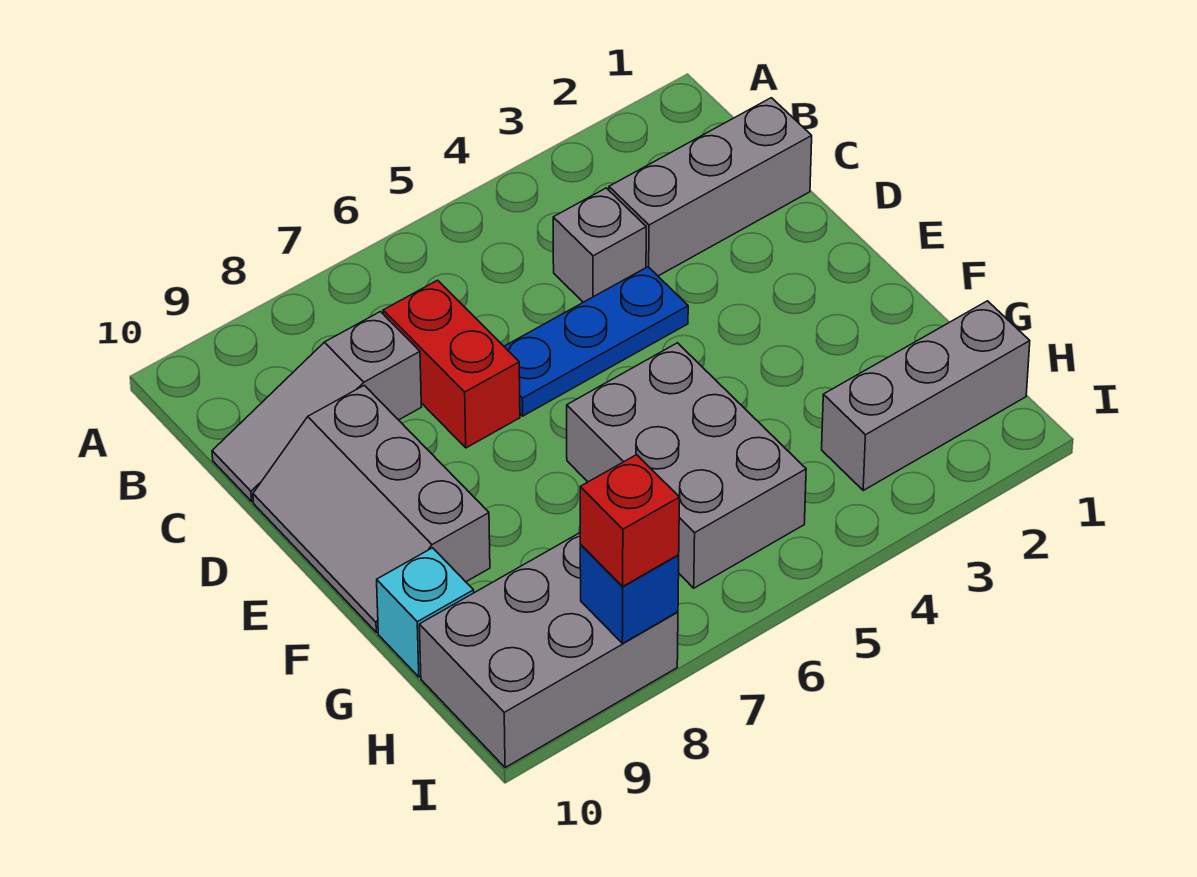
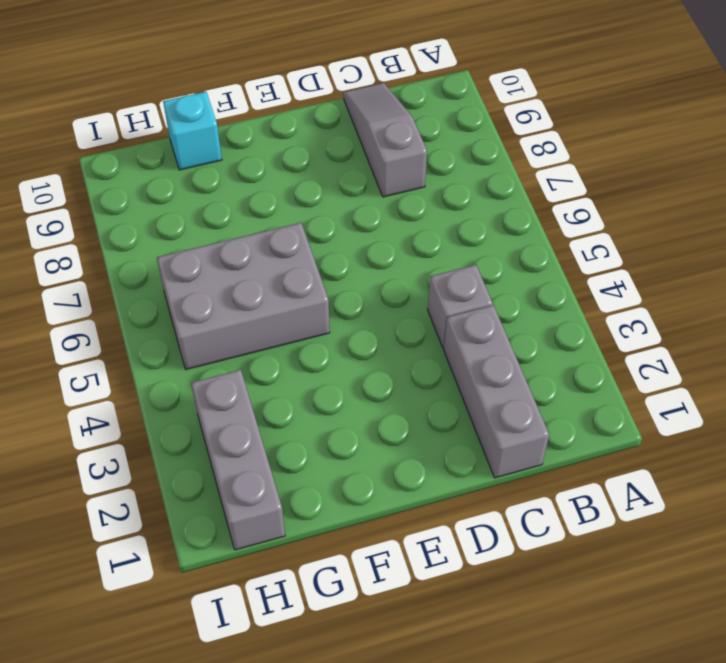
none -> red 1x2 brick [383,280,520,448]
none -> blue 1x3 plate [504,267,688,416]
none -> grey 2x3 slope [253,385,490,632]

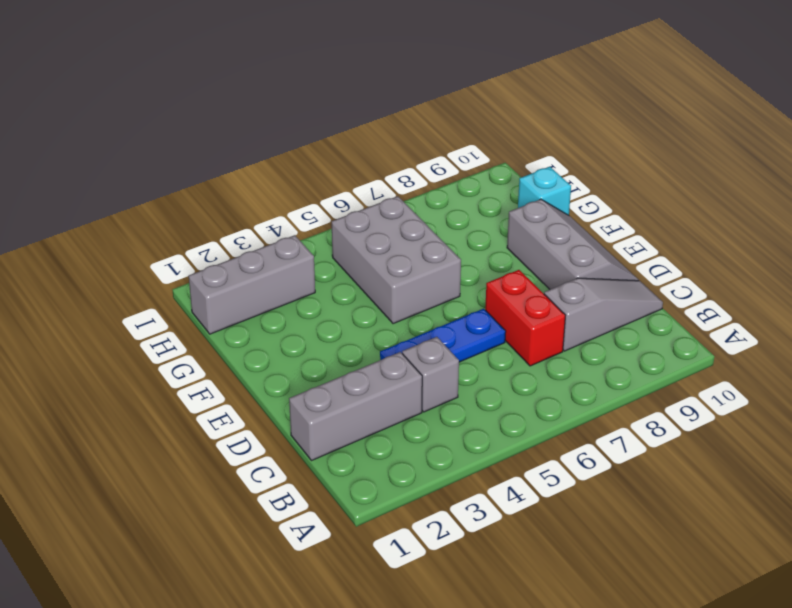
none -> grey 2x3 brick [419,533,678,768]
none -> blue 1x1 brick [580,545,679,644]
none -> red 1x1 brick [580,455,679,587]

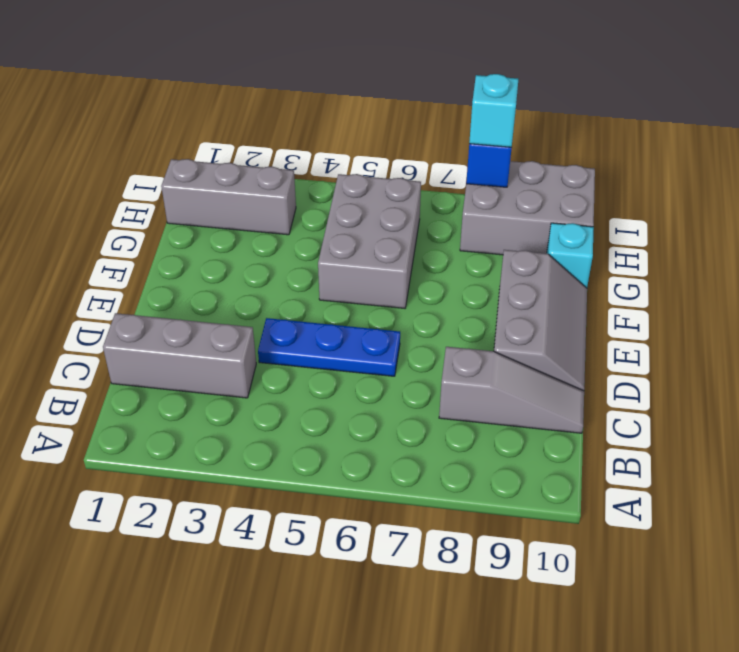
cyan 1x1 brick [469,74,518,147] -> red 1x1 brick [580,455,679,587]
none -> grey 1x1 brick [553,188,646,302]
none -> red 1x2 brick [383,280,520,448]

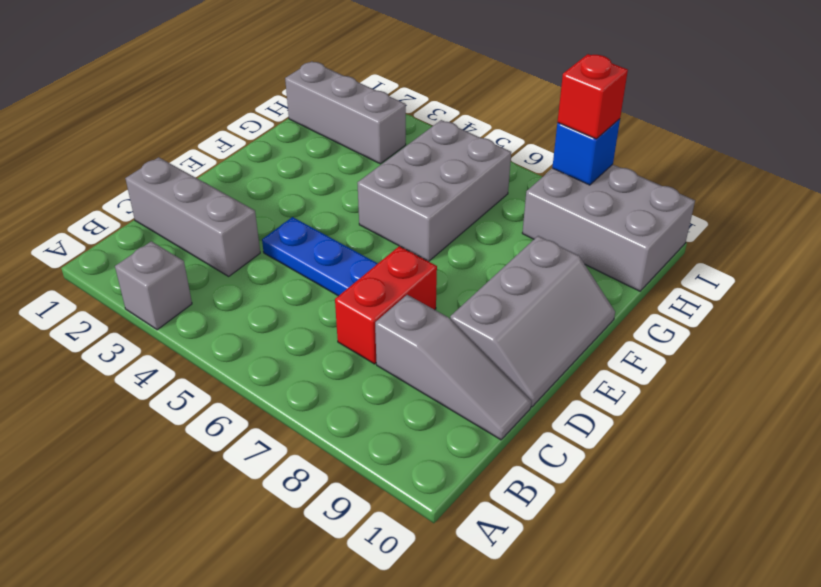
grey 1x1 brick [115,241,192,330] -> grey 1x1 brick moved to [553,188,646,302]
none -> cyan 1x1 brick [377,548,474,677]

